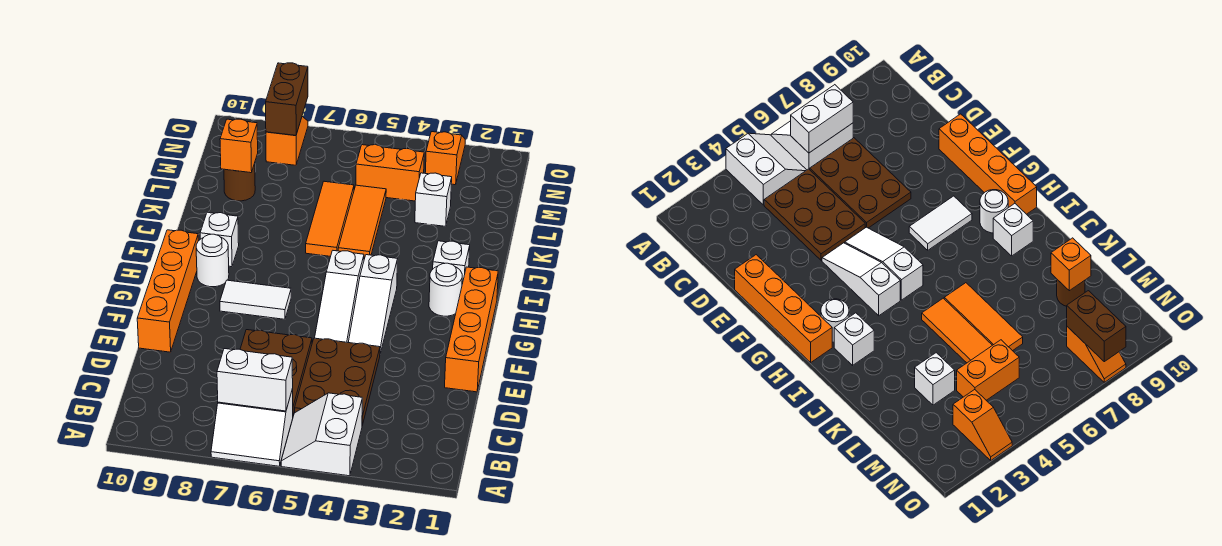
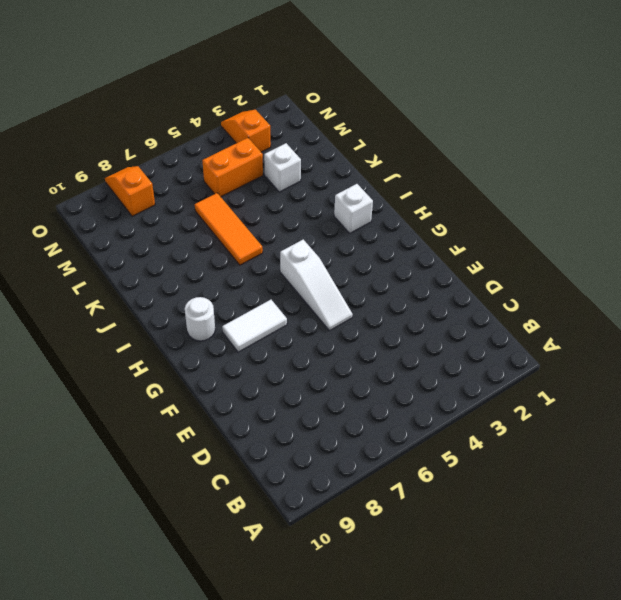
none -> white 2x2 slope [281,393,362,476]
none -> white 2x2 slope [211,389,293,466]
none -> brown 2x3 plate [295,338,380,425]

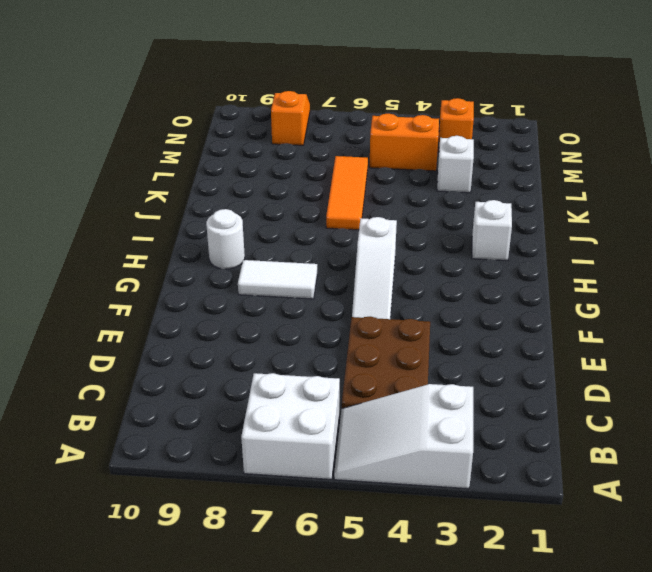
white 2x3 slope [334,384,473,489] -> white 2x2 slope [281,393,362,476]
white 2x2 brick [241,373,340,479] -> white 2x2 slope [211,389,293,466]
none -> brown 2x3 plate [240,330,312,416]
none -> orange 1x4 brick [445,267,498,392]
none -> orange 1x4 brick [137,230,198,352]

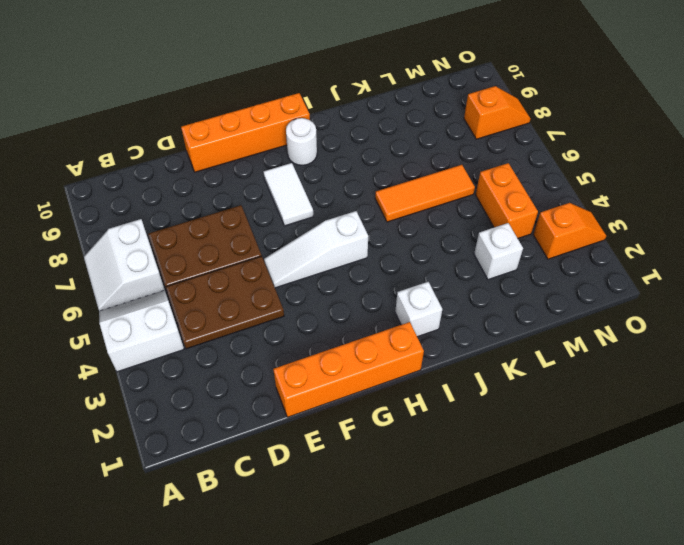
none -> white 1x3 slope [348,255,397,354]
none -> white 1x1 round brick [429,263,462,316]
none -> white 1x1 brick [200,212,239,267]

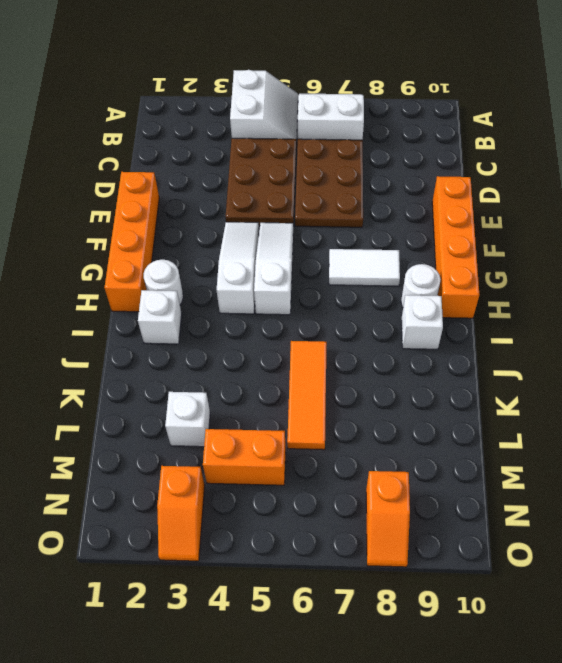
none -> orange 1x3 tile [338,185,386,259]
none -> brown 1x1 round brick [224,163,255,201]
none -> white 1x2 brick [217,349,293,411]

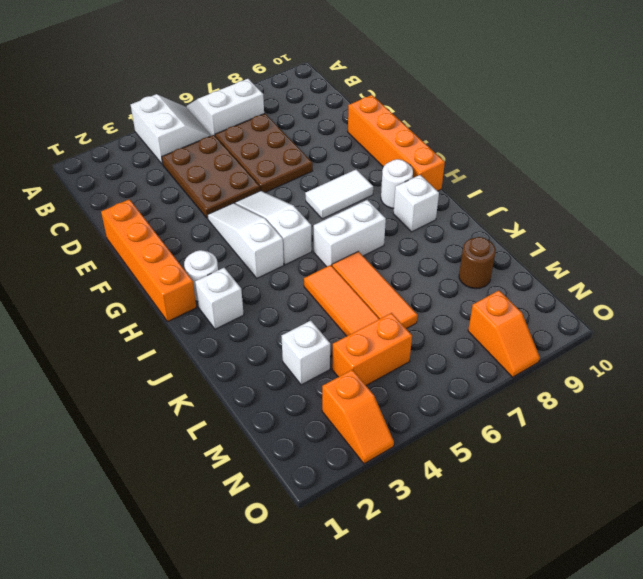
white 1x2 brick [314,200,386,267] -> white 1x2 brick moved to [217,349,293,411]
none -> orange 1x1 brick [220,119,258,173]
none -> brown 1x2 brick [266,63,308,135]

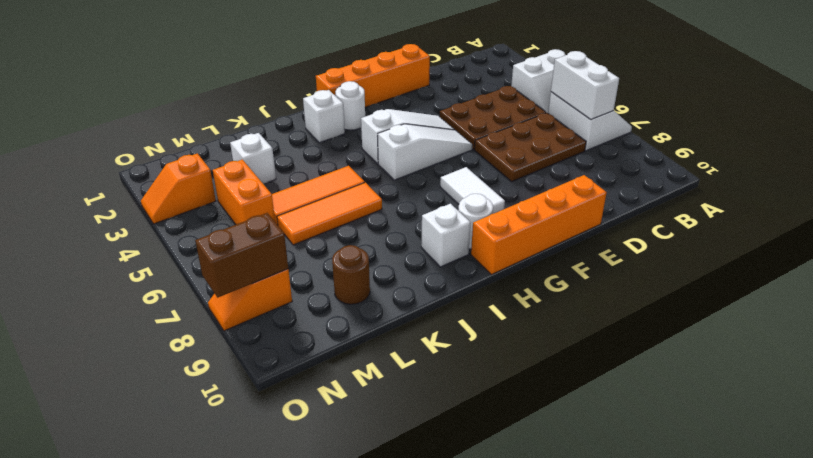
none -> orange 1x1 brick [220,119,258,173]

